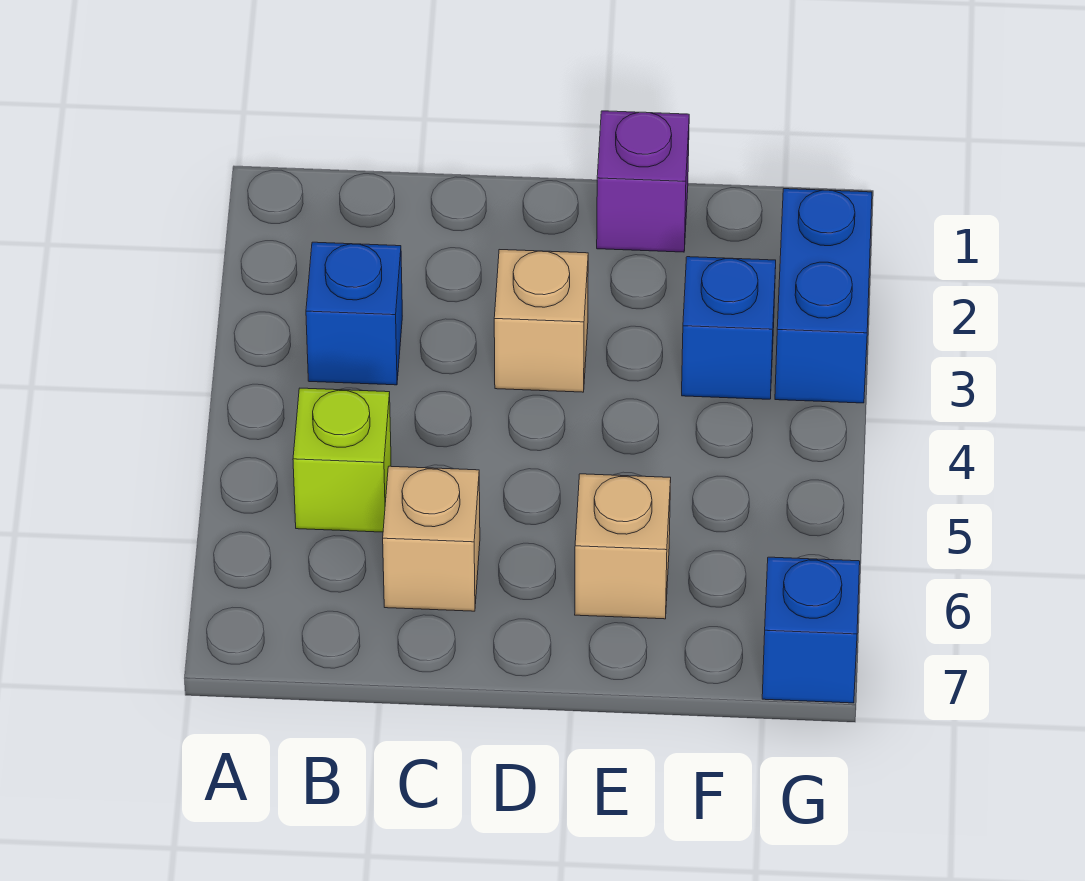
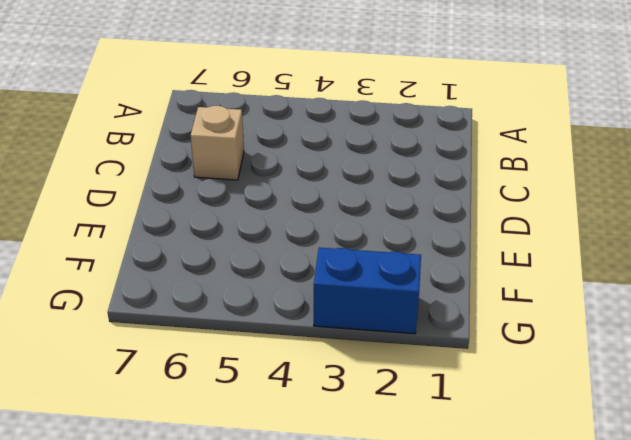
none -> blue 1x1 brick [306,242,402,385]
none -> lime 1x1 brick [293,388,391,532]

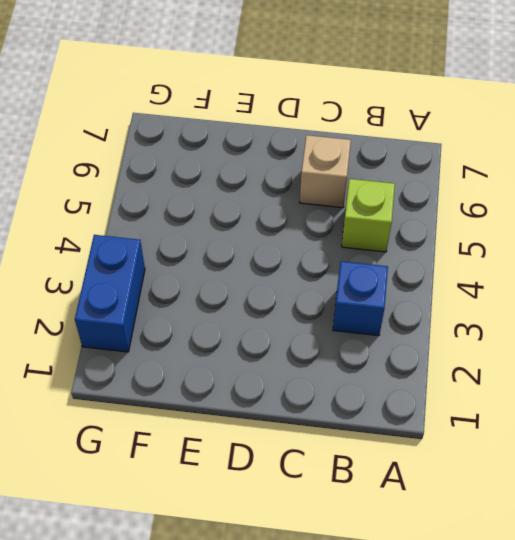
none -> tan 1x1 brick [494,250,588,392]
none -> purple 1x1 brick [597,111,689,252]

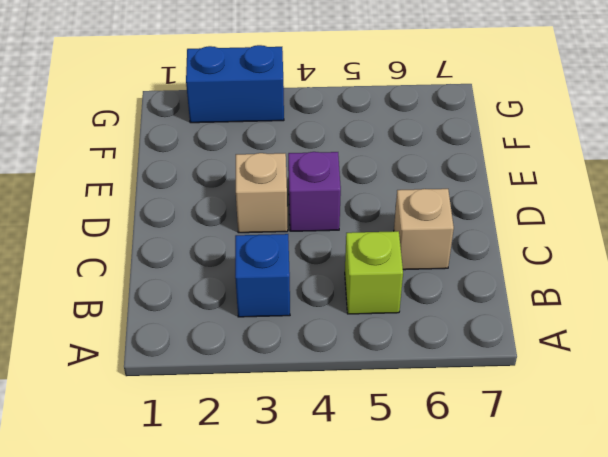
purple 1x1 brick [288,152,341,231] -> purple 1x1 brick moved to [597,111,689,252]
none -> tan 1x1 brick [575,474,671,619]
none -> blue 1x1 brick [682,257,776,399]

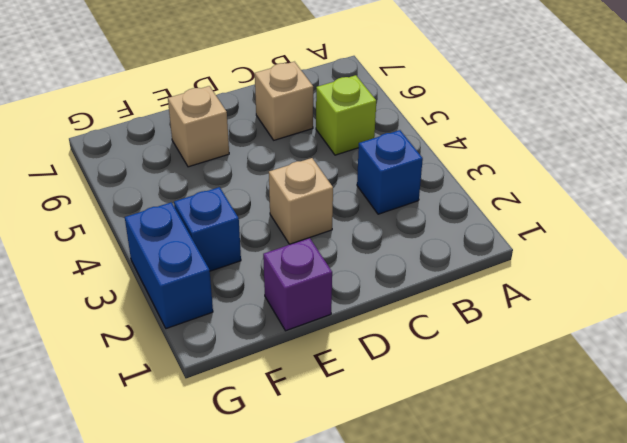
none -> blue 1x1 brick [762,557,860,703]

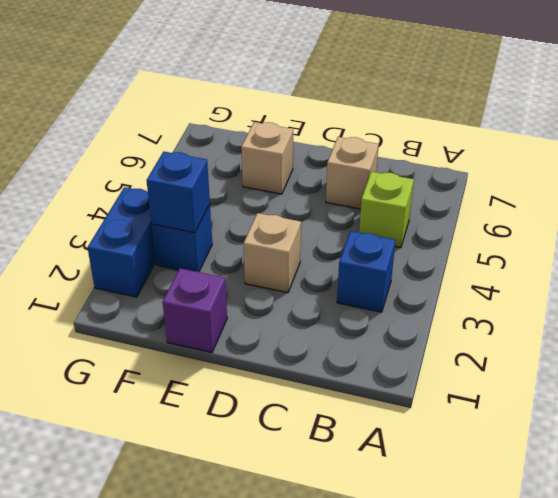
blue 1x1 brick [147,152,210,233] -> blue 1x1 brick moved to [762,557,860,703]

